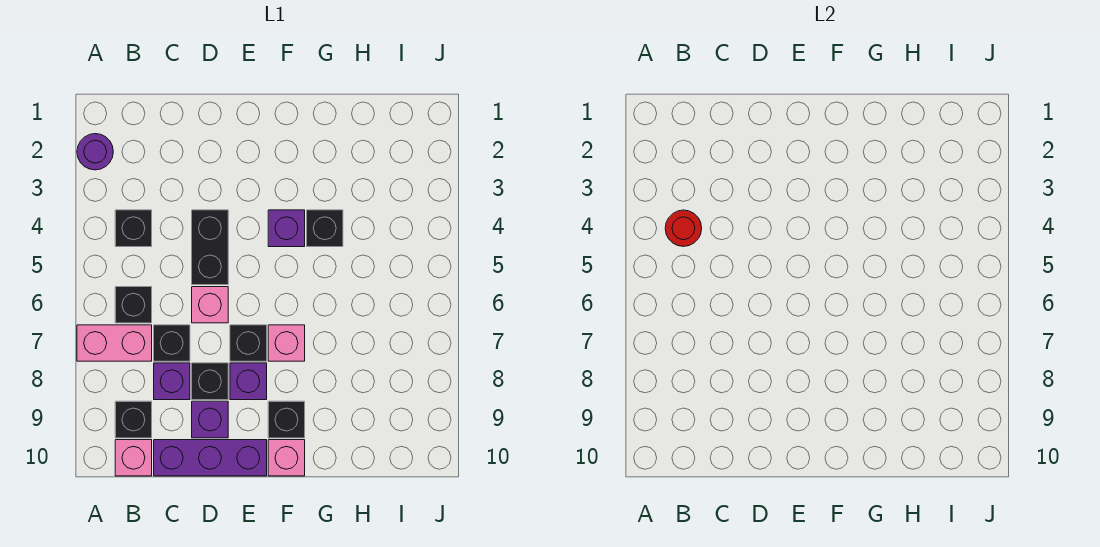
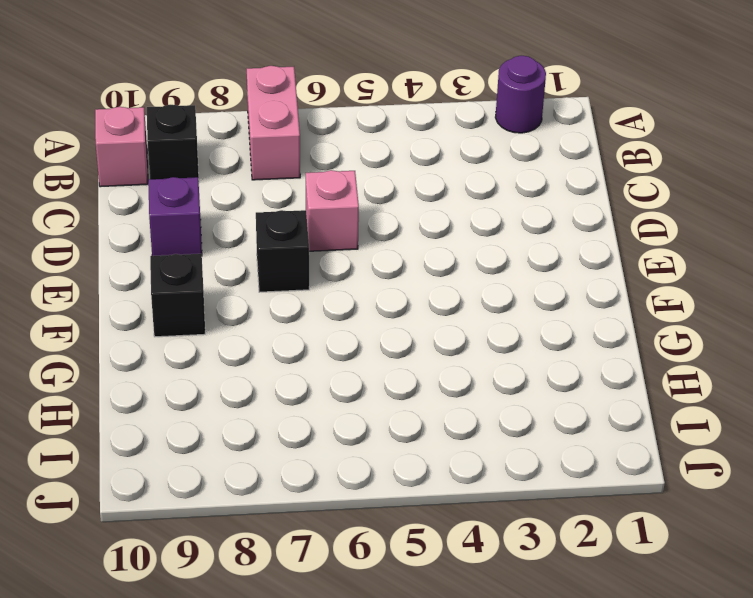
none -> black 1x1 brick [115,210,152,247]
none -> black 1x1 brick [115,287,152,323]
none -> black 1x1 brick [154,325,190,361]

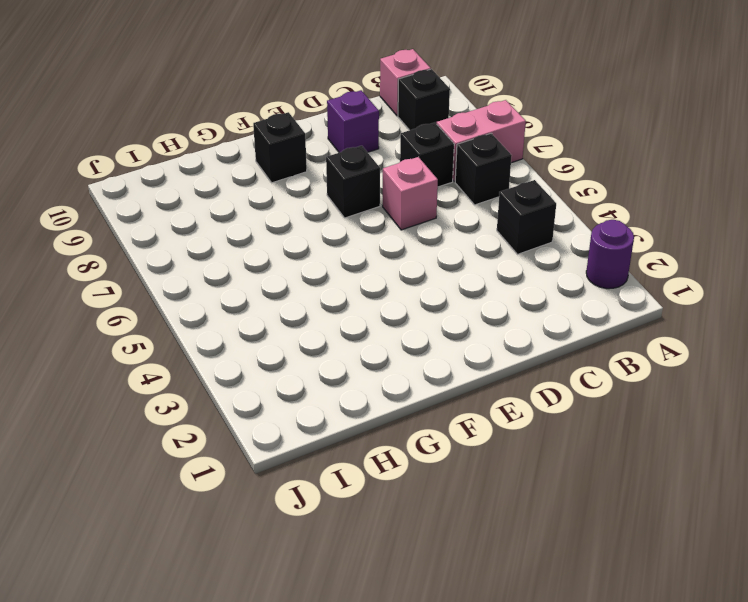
none -> purple 1x1 brick [154,363,190,400]
none -> purple 1x3 brick [154,440,267,476]
none -> black 1x2 brick [192,210,228,285]

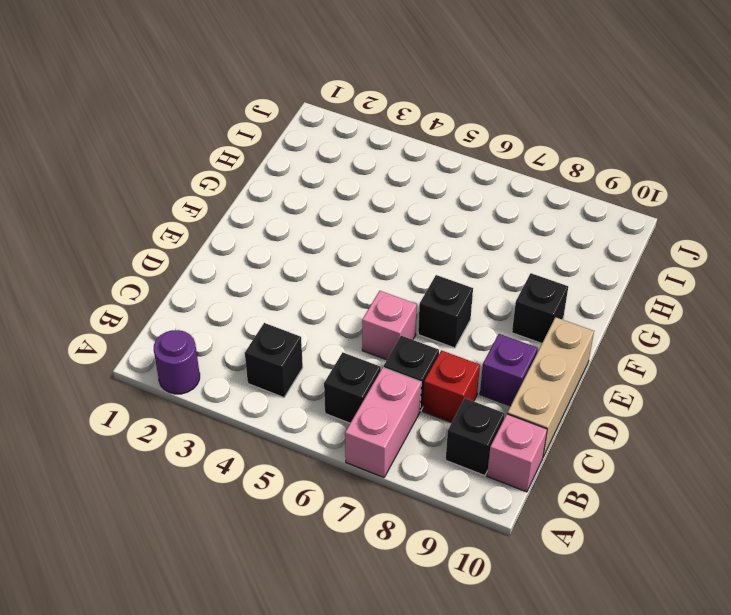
red 1x1 brick [423,350,480,423] -> purple 1x1 brick [154,363,190,400]
tan 1x3 brick [507,317,594,457] -> purple 1x3 brick [154,440,267,476]
none -> black 1x2 brick [192,210,228,285]
none -> black 1x1 brick [192,363,228,400]
none -> purple 1x1 brick [230,363,267,400]

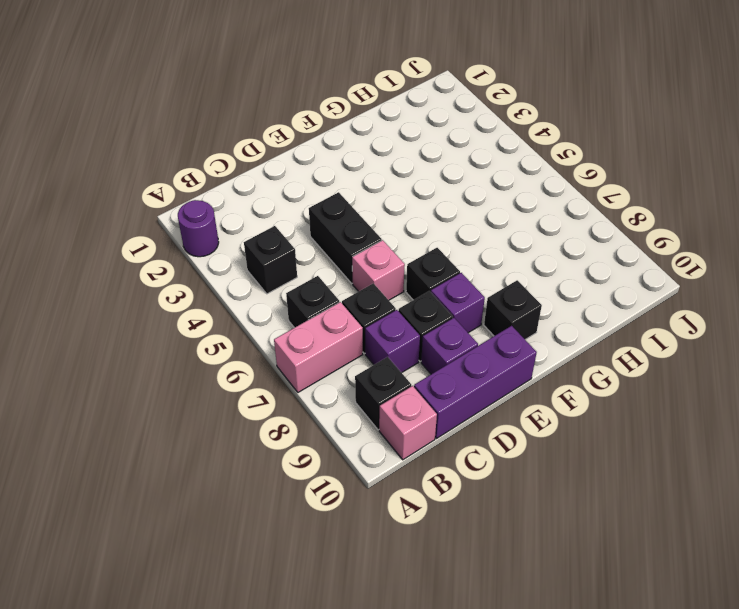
none -> purple 1x1 brick [268,210,305,247]
none -> pink 1x1 brick [268,325,305,361]
none -> pink 1x1 brick [268,440,305,476]

